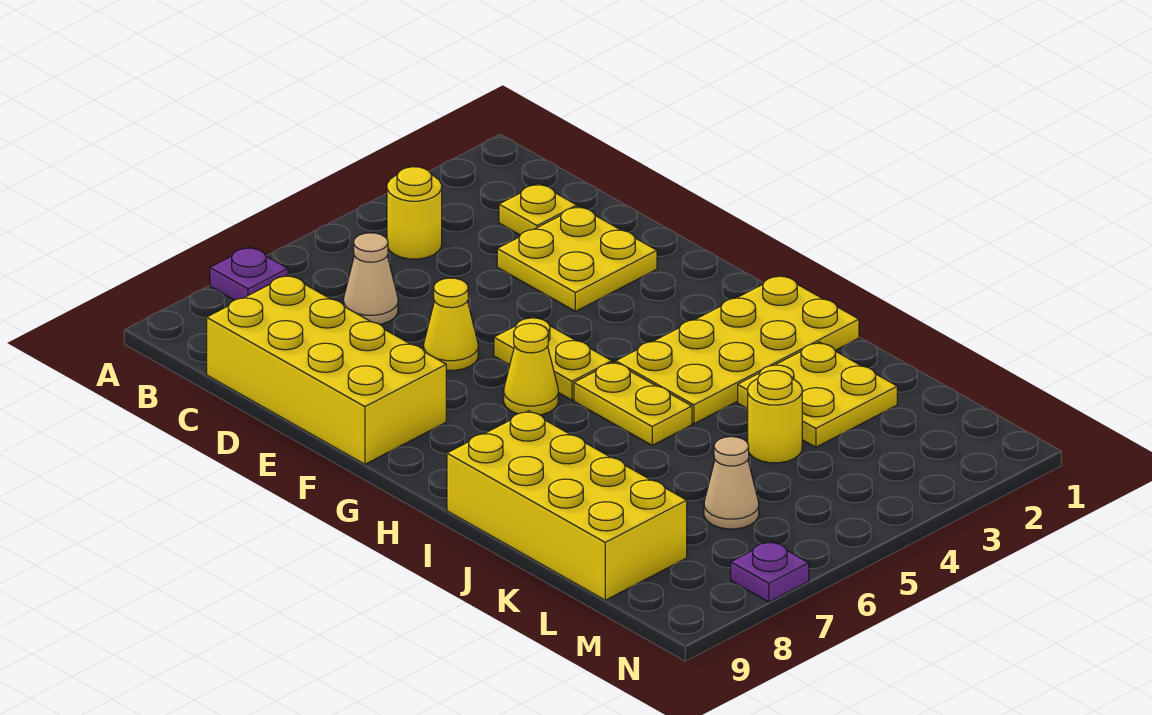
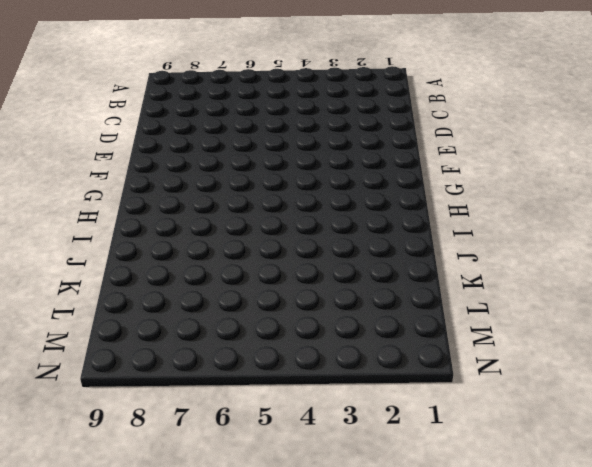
none -> purple 1x1 plate [210,247,288,300]
none -> yellow 1x1 round brick [387,167,442,259]
none -> yellow 1x1 plate [499,184,577,235]

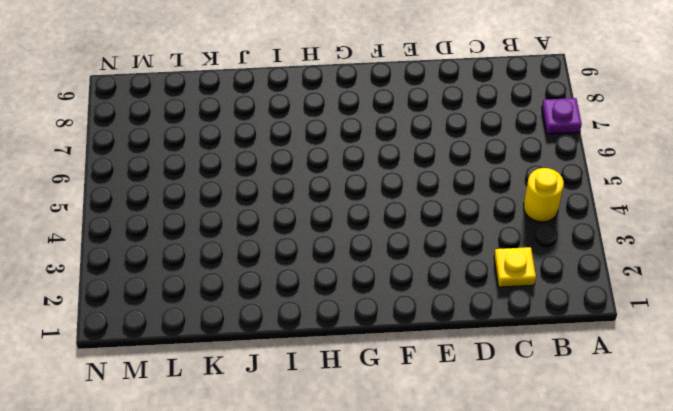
none -> tan 1x1 cone [344,233,398,324]
none -> yellow 2x4 brick [207,275,446,464]
none -> yellow 2x2 plate [497,206,657,311]

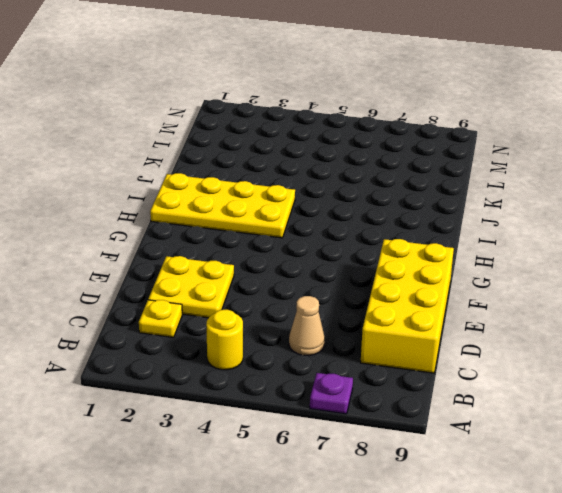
none -> yellow 1x1 cone [424,278,478,370]
none -> yellow 1x2 plate [494,317,612,400]
none -> yellow 1x1 cone [504,323,558,415]

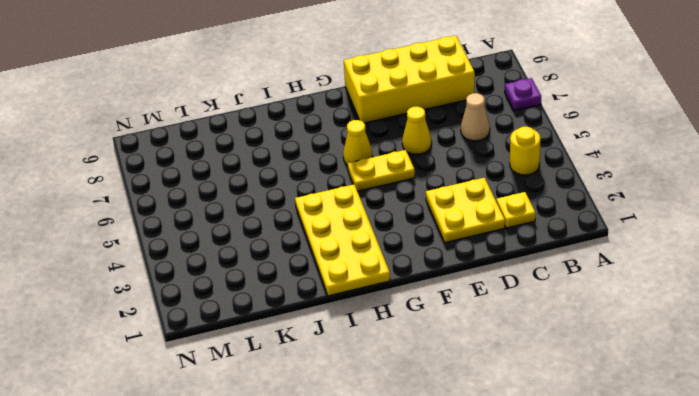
none -> yellow 1x2 plate [574,362,692,445]
none -> yellow 2x4 brick [447,411,687,600]
none -> yellow 2x2 plate [738,342,897,447]

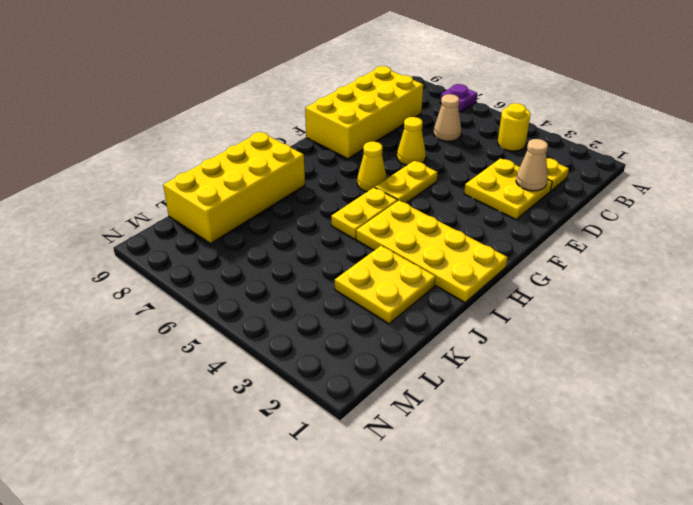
tan 1x1 cone [516,139,548,191] -> tan 1x1 cone moved to [704,437,759,529]
none -> yellow 1x1 round brick [748,371,802,463]
none -> purple 1x1 plate [731,541,809,602]

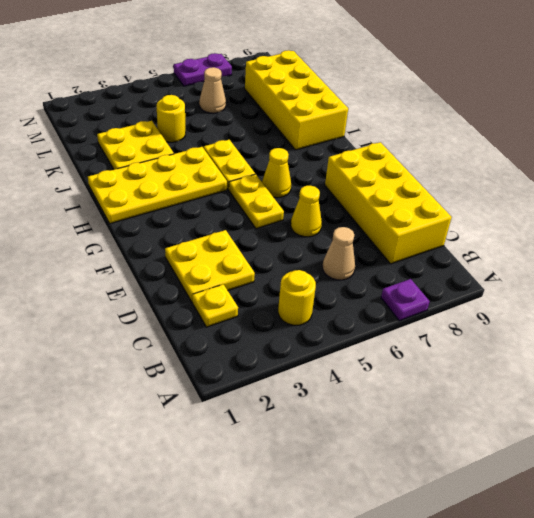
purple 1x2 plate [174,53,232,86] -> purple 1x1 plate [731,541,809,602]

